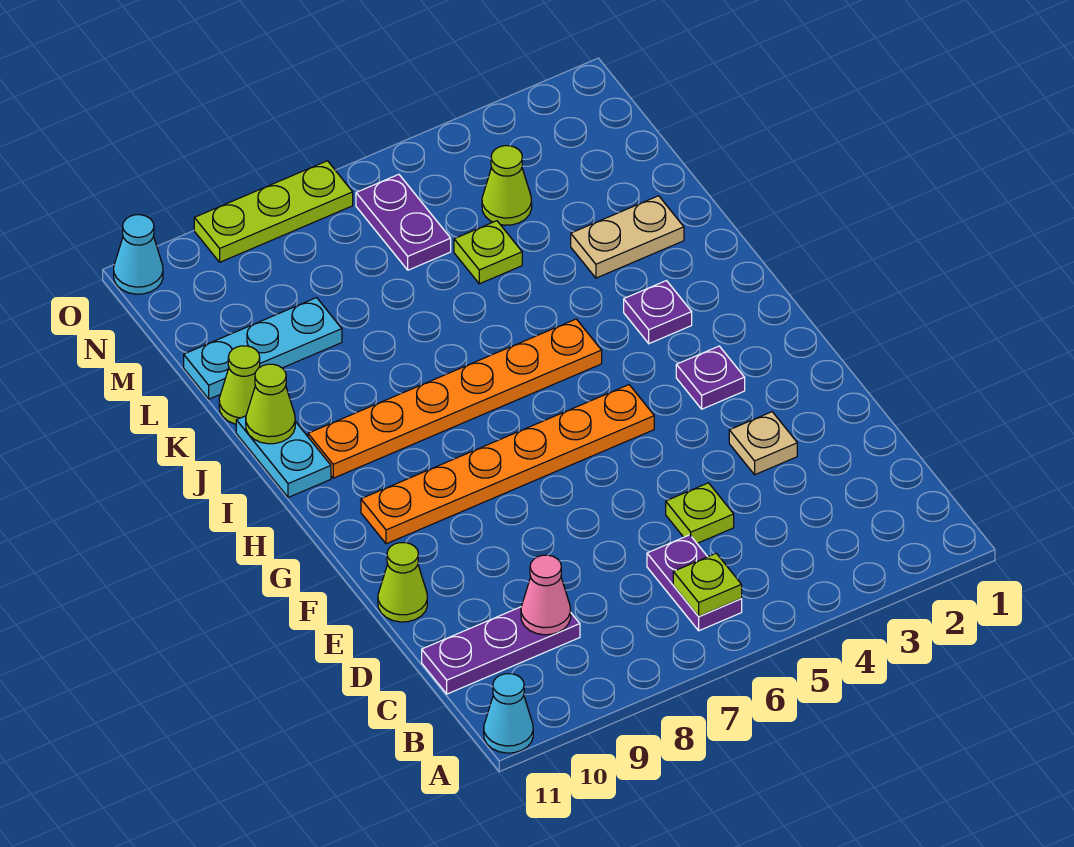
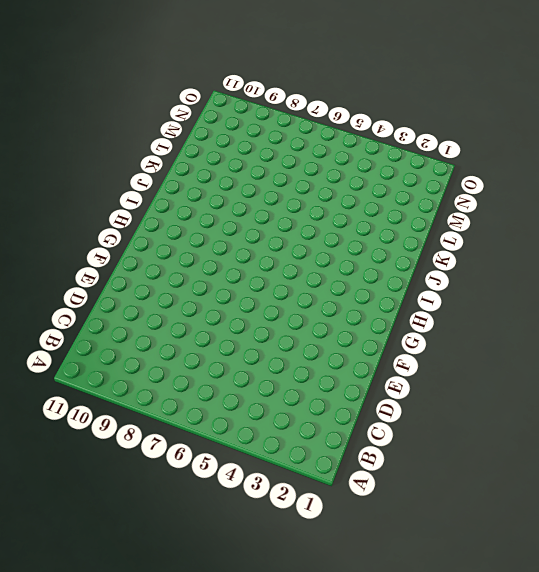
none -> cyan 1x1 cone [484,674,533,753]
none -> purple 1x2 plate [647,535,742,631]
none -> purple 1x3 plate [422,607,580,694]

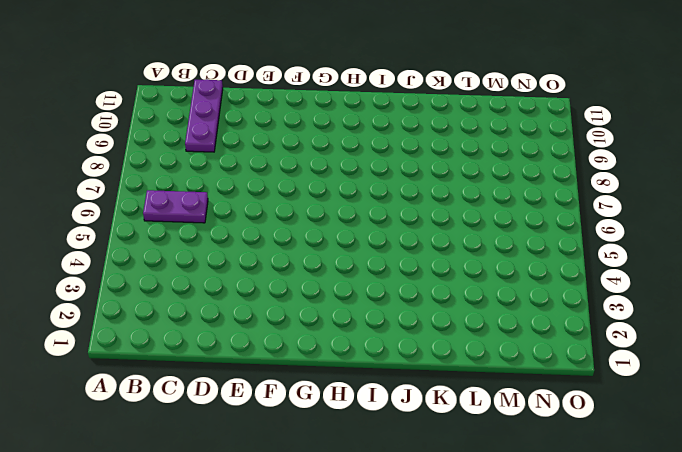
none -> cyan 1x1 cone [484,674,533,753]
none -> lime 1x1 plate [666,483,734,543]
none -> tan 1x1 plate [729,412,797,475]

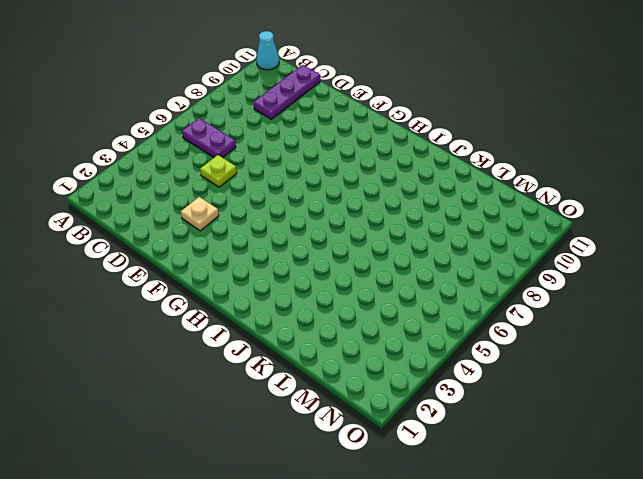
none -> lime 1x1 cone [378,543,427,622]
none -> purple 1x1 plate [676,346,745,409]
none -> orange 1x6 plate [361,385,654,544]

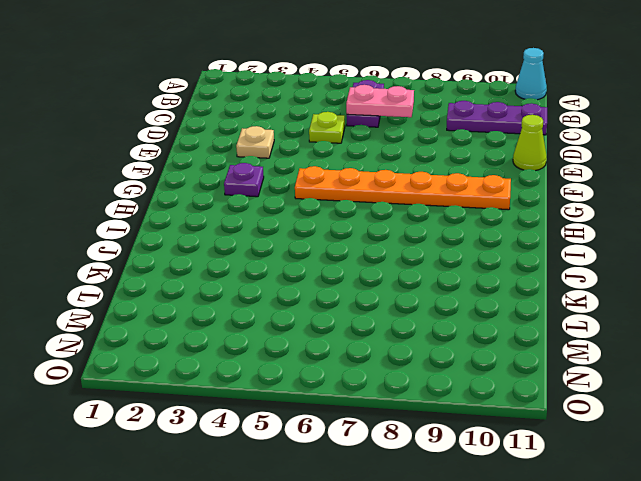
pink 1x2 plate [346,85,414,117] -> none
none -> purple 1x1 plate [624,281,692,344]
none -> orange 1x6 plate [308,319,602,478]
none -> cyan 1x2 plate [236,416,331,497]

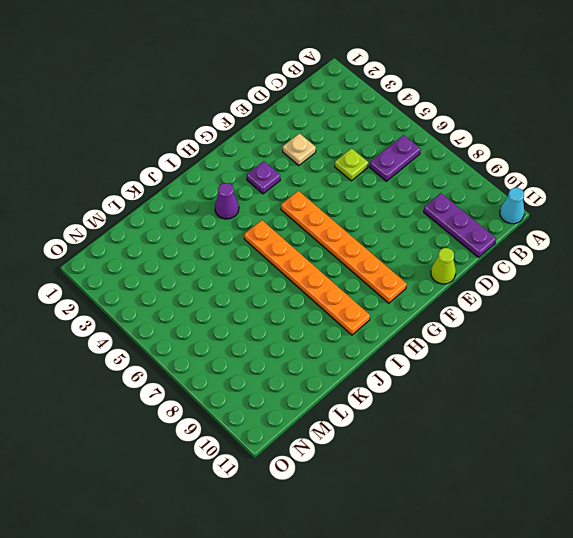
purple 1x1 cone [215,183,239,219] -> purple 1x1 plate [624,281,692,344]
none -> cyan 1x2 plate [236,416,331,497]
none -> tan 1x2 plate [571,196,684,278]
none -> lime 1x1 cone [219,346,260,424]

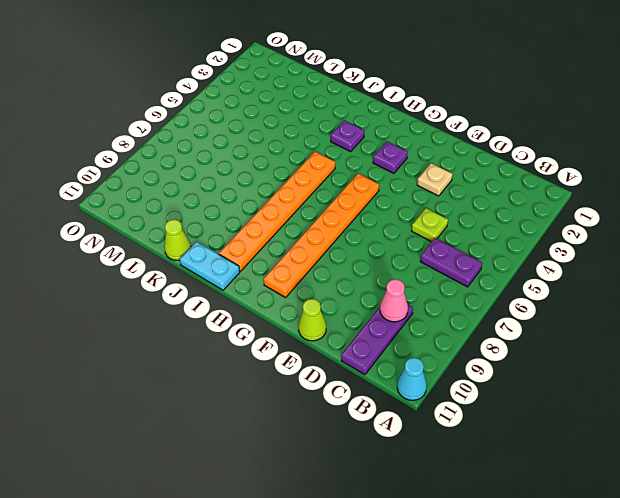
none -> tan 1x2 plate [571,196,684,278]
none -> lime 1x1 plate [454,221,522,284]
none -> cyan 1x3 plate [184,298,342,399]

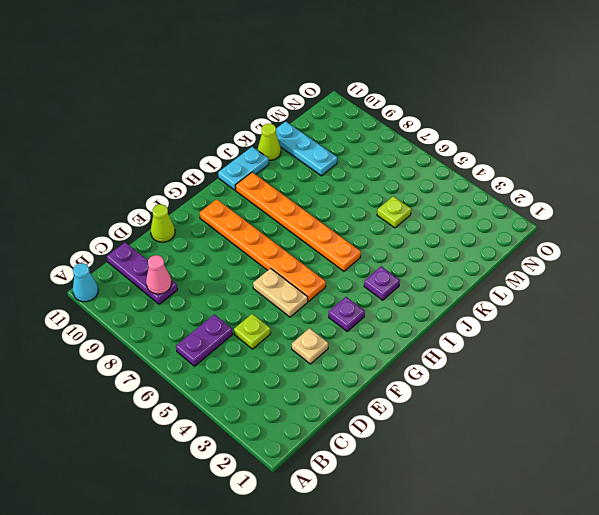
tan 1x2 plate [253,268,308,317] -> tan 1x2 plate moved to [571,196,684,278]
none -> lime 1x1 cone [482,146,532,225]
none -> purple 1x2 plate [356,174,451,270]
none -> lime 1x3 plate [194,161,353,262]

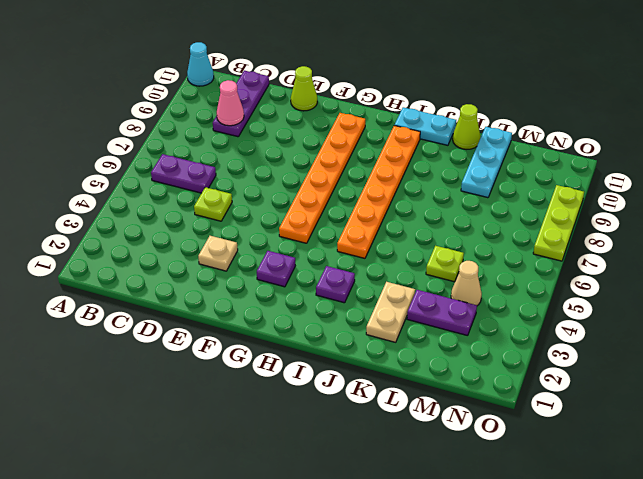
purple 1x2 plate [407,290,477,336] -> purple 1x2 plate moved to [356,174,451,270]
tan 1x1 cone [451,261,482,306] -> lime 1x1 cone [482,146,532,225]
none -> cyan 1x1 cone [114,215,163,294]
none -> lime 1x1 plate [673,553,742,616]
none -> lime 1x1 cone [246,364,295,444]

